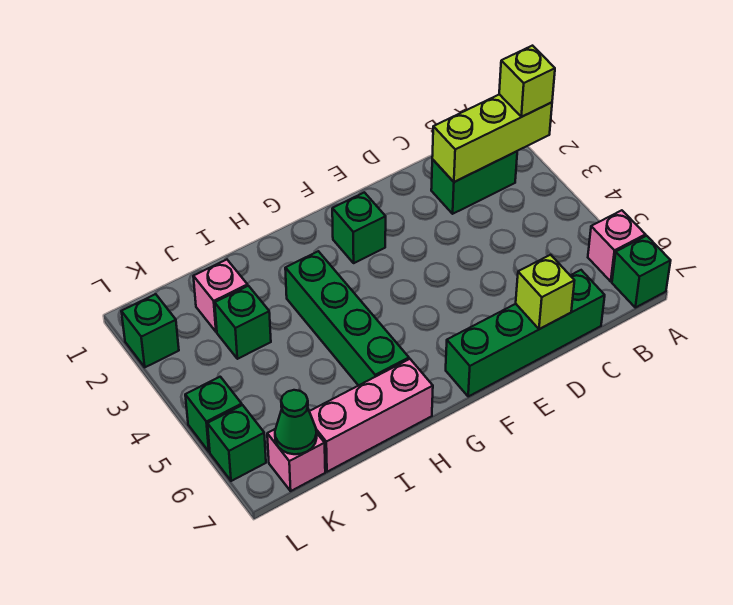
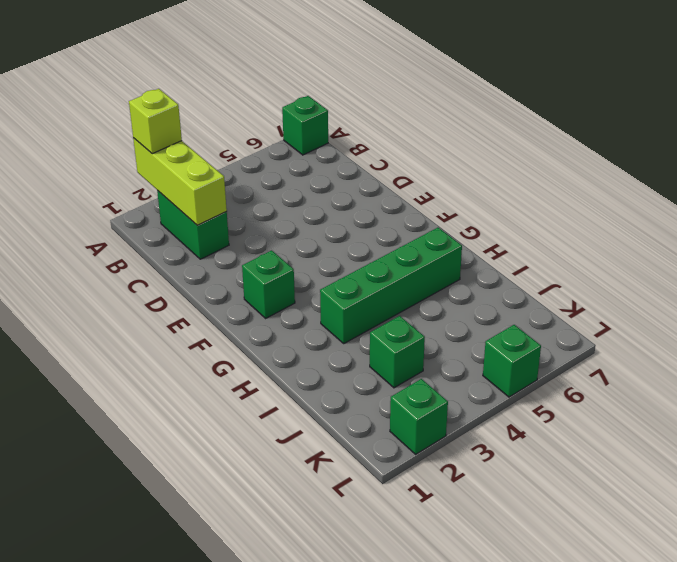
none -> pink 1x1 brick [588,210,645,281]
none -> green 1x4 brick [446,270,605,396]
none -> pink 1x3 brick [309,359,433,472]

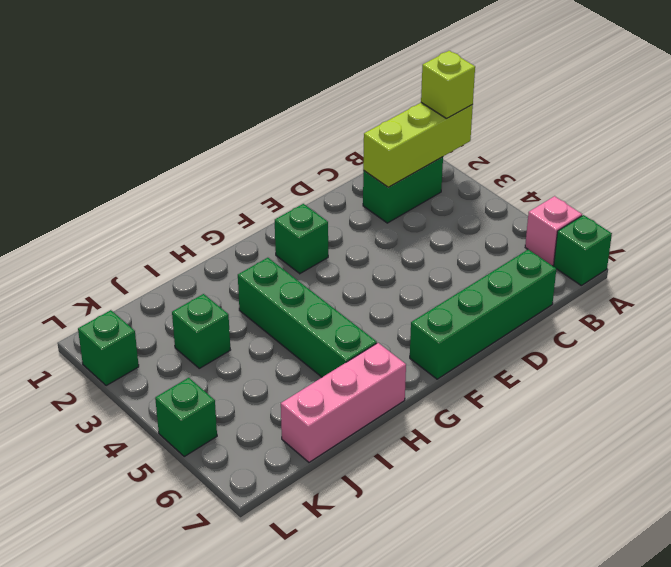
none -> pink 1x1 brick [193,260,248,332]
none -> pink 1x1 brick [267,429,325,491]
none -> green 1x1 brick [207,405,266,481]

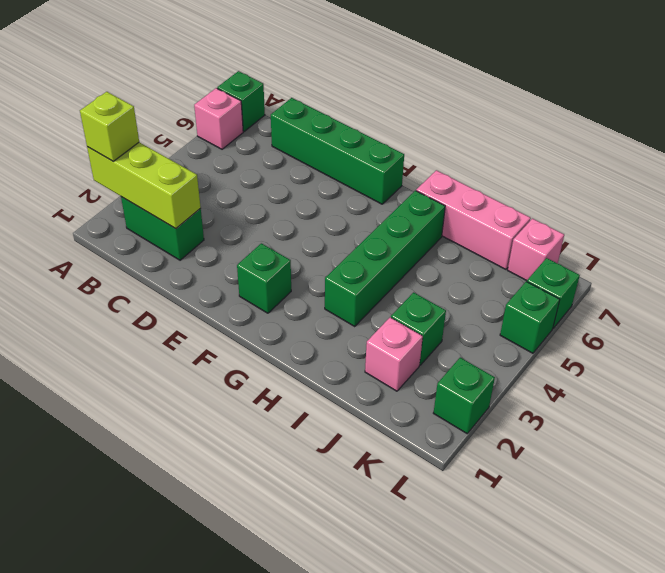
none -> lime 1x1 brick [516,255,575,329]
none -> green 1x1 cone [275,390,317,454]

